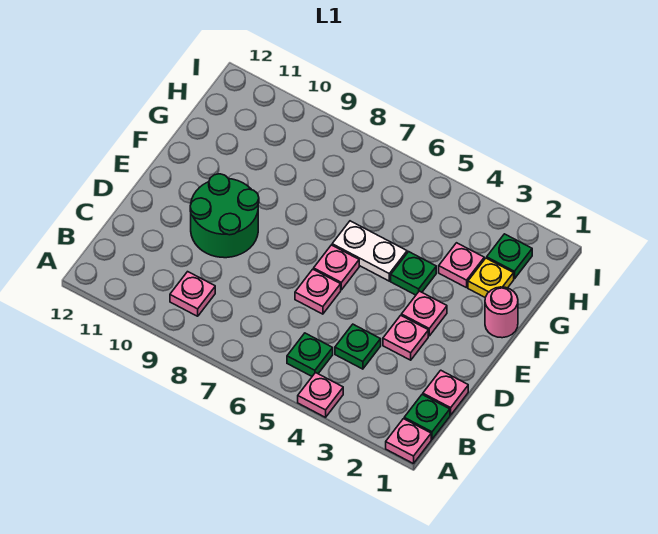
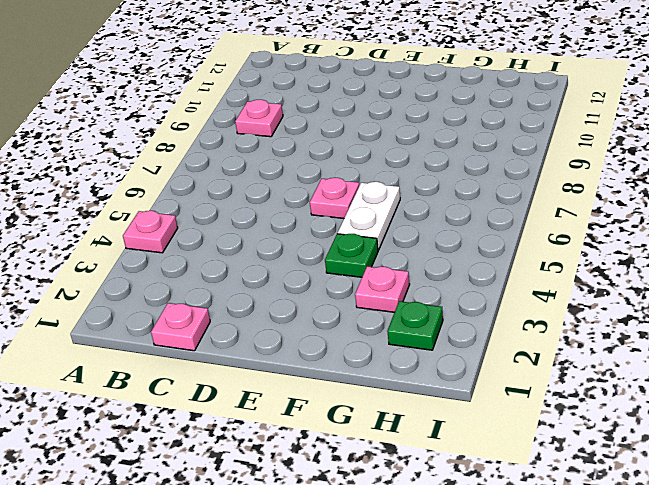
none -> pink 1x1 plate [386,419,431,464]
none -> green 1x1 plate [404,395,450,439]
none -> green 1x1 plate [287,333,333,376]

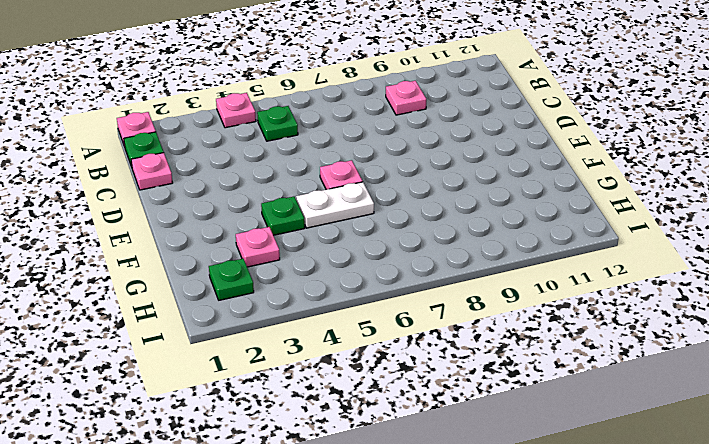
none -> green 1x1 plate [335,324,381,369]
none -> pink 1x1 plate [383,315,428,360]
none -> pink 1x1 plate [295,269,341,314]

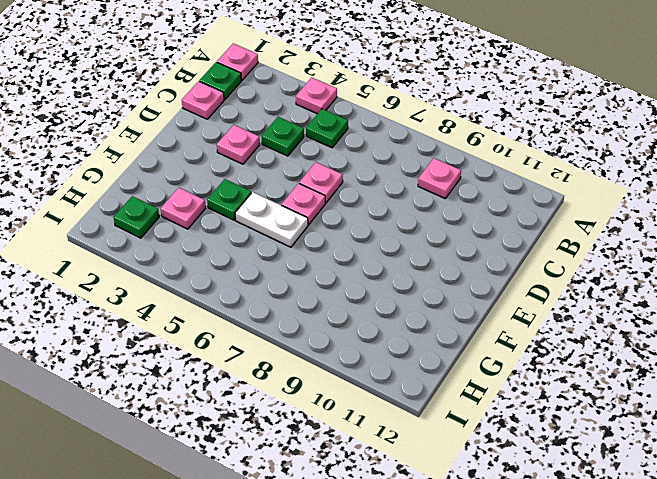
none -> green 2x2 round brick [190,174,259,258]
none -> pink 1x1 plate [401,291,447,336]
none -> pink 1x1 round brick [485,287,518,338]

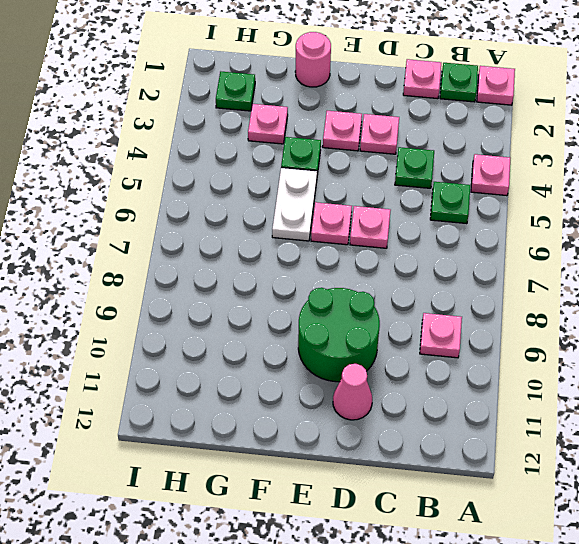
pink 1x1 cone [333,364,372,420] -> none
none -> yellow 1x1 plate [468,258,514,297]

